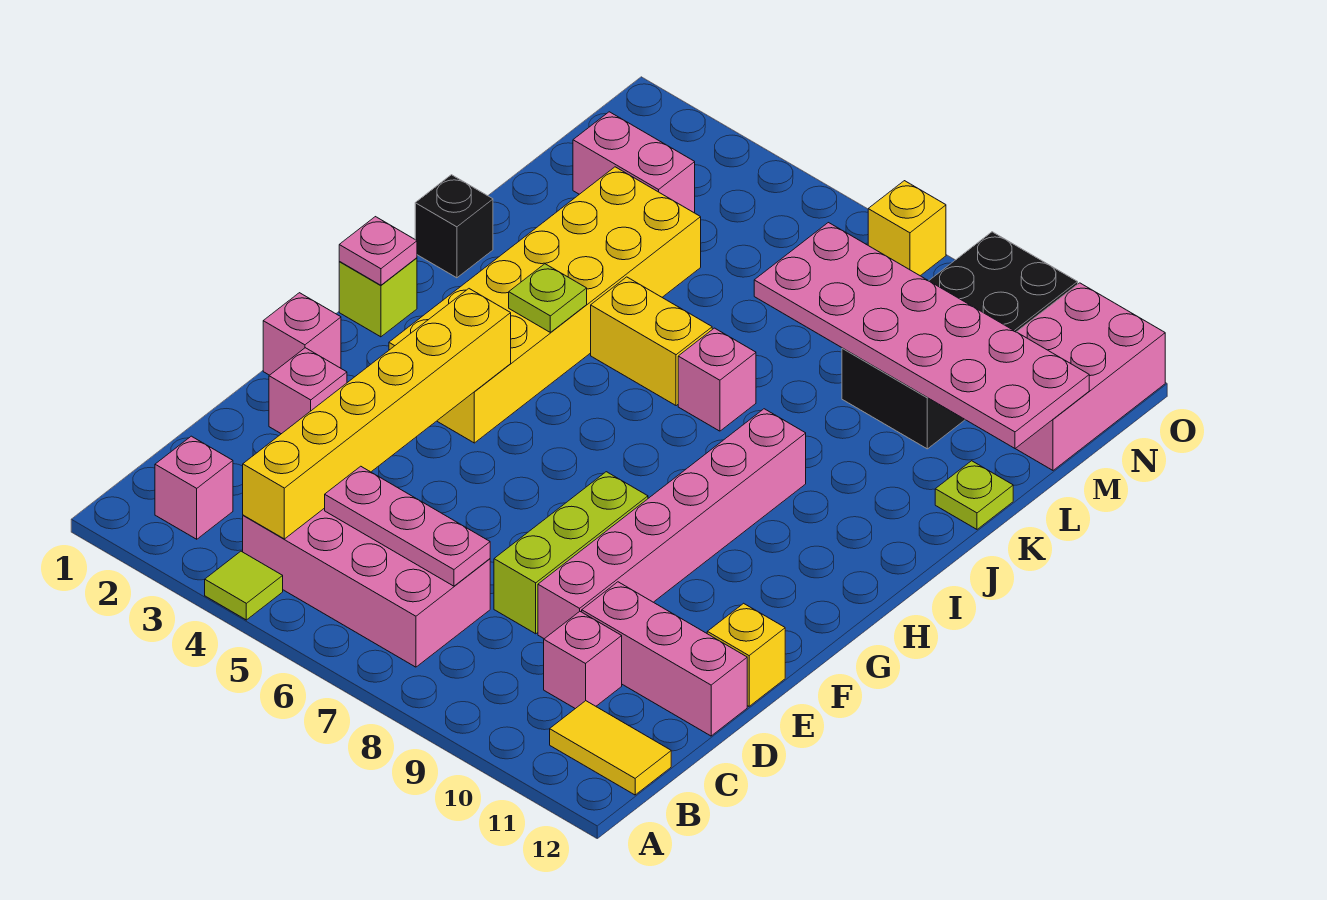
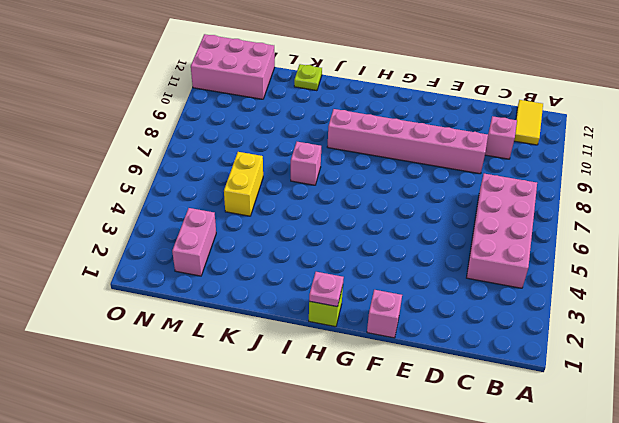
yellow 1x2 brick [224,152,263,216] -> yellow 1x2 brick moved to [591,277,712,406]
none -> lime 1x1 tile [205,551,283,620]
none -> pink 1x1 brick [155,436,233,539]
none -> lime 1x3 brick [494,472,648,634]

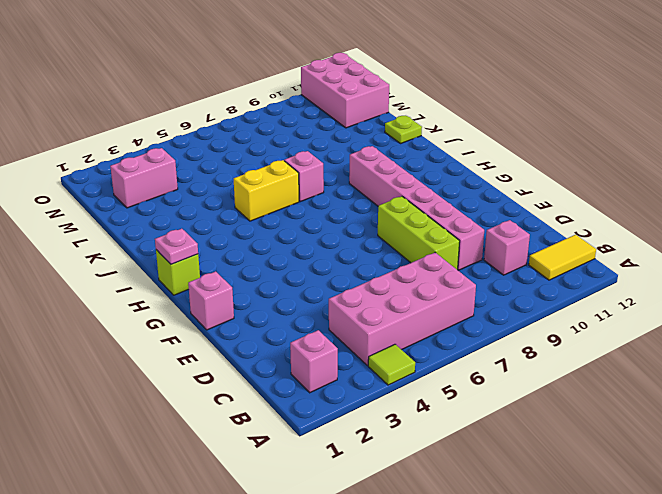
none -> pink 1x3 brick [582,582,747,736]
none -> pink 1x1 brick [269,348,347,434]
none -> yellow 1x1 brick [707,603,785,706]

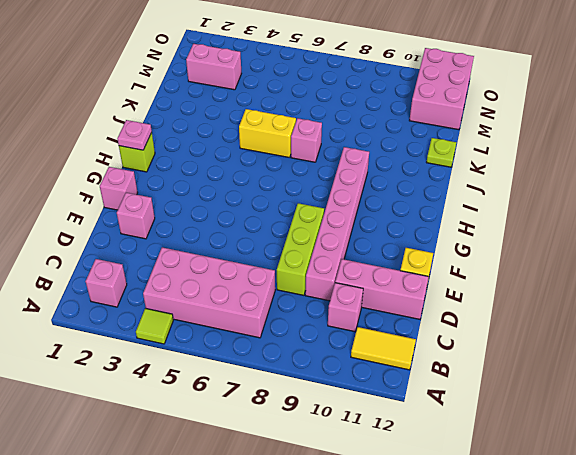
none -> yellow 2x6 brick [389,167,701,443]
none -> black 1x1 brick [415,175,493,278]
none -> black 2x4 brick [842,232,1078,449]

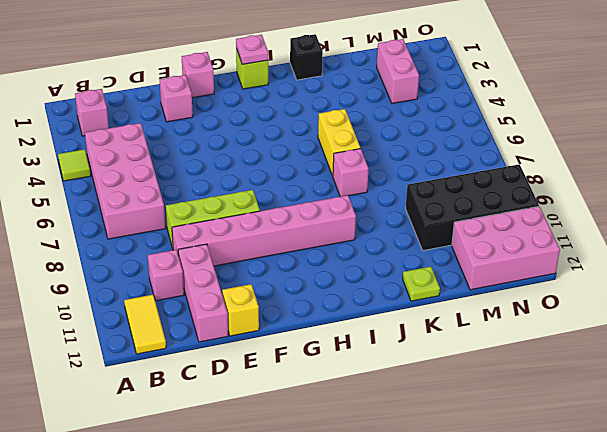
none -> yellow 2x6 brick [389,167,701,443]
none -> yellow 1x1 brick [868,181,946,276]
none -> yellow 1x6 brick [243,289,511,539]

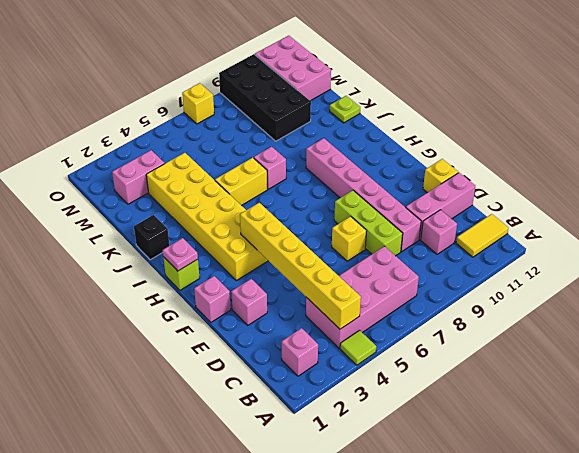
yellow 1x1 brick [332,216,366,261] -> none
none -> pink 1x3 plate [325,466,490,586]
none -> lime 1x1 plate [509,264,587,332]
none -> pink 2x6 plate [754,223,1089,449]

